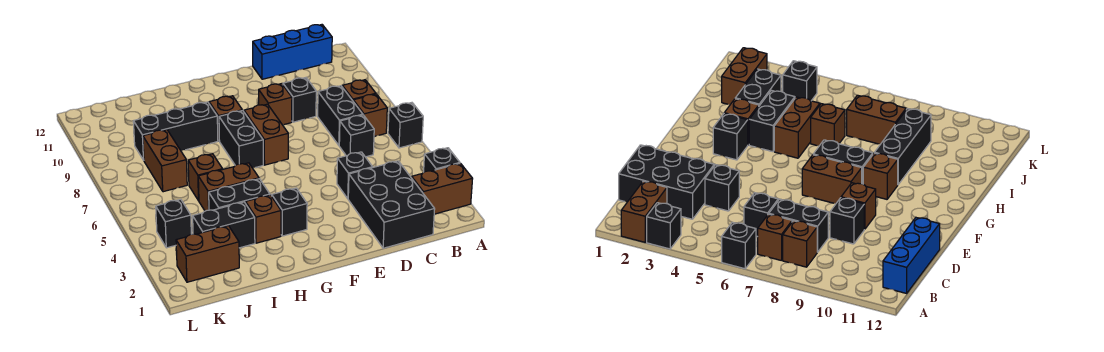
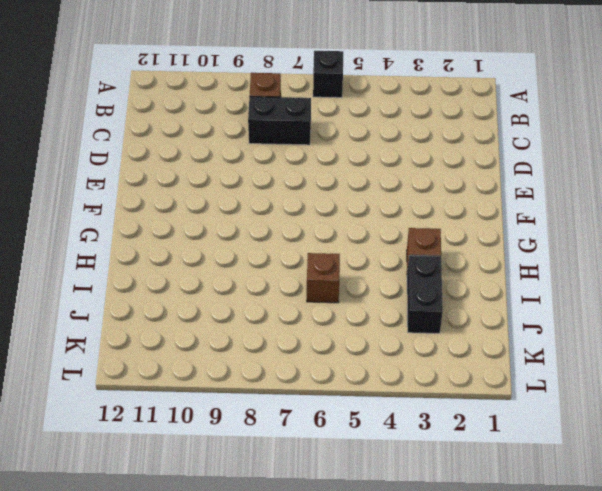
none -> brown 1x2 brick [412,163,473,214]
none -> black 1x1 brick [424,148,460,172]
none -> brown 1x1 brick [353,94,387,136]

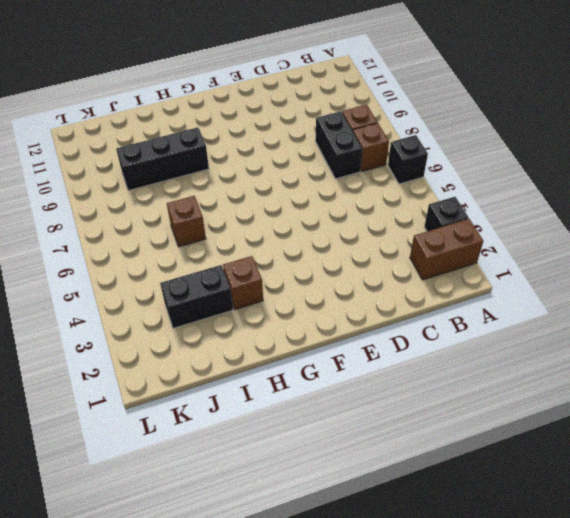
none -> blue 1x3 brick [253,25,332,79]
none -> black 2x3 brick [348,161,435,248]
none -> black 1x1 brick [339,115,374,157]

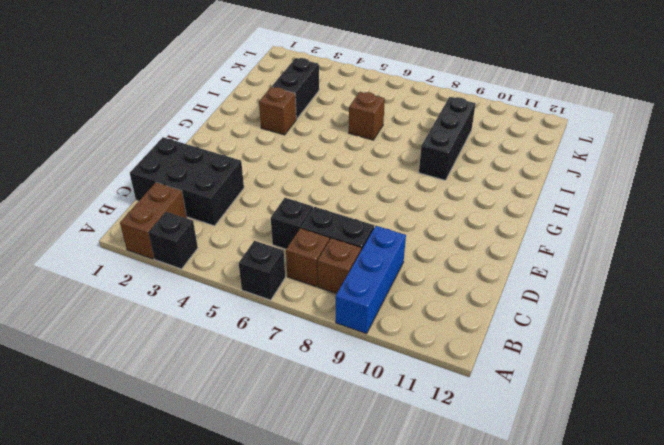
blue 1x3 brick [336,226,406,334] -> blue 1x3 brick moved to [253,25,332,79]
none -> black 1x1 brick [337,152,373,199]
none -> black 1x1 brick [283,78,316,122]
none -> brown 1x1 brick [259,84,292,125]

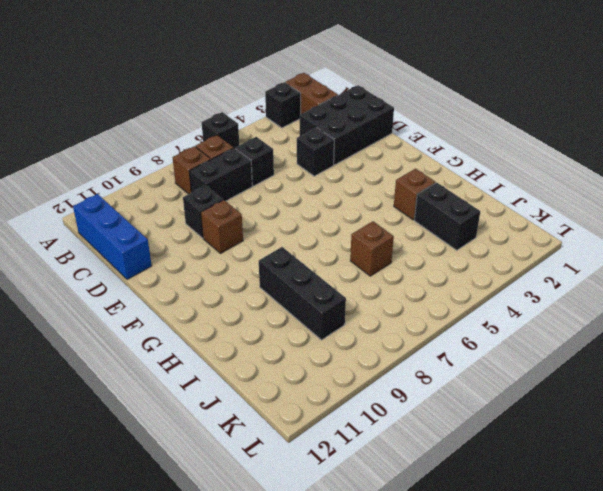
none -> brown 1x2 brick [244,104,288,165]
none -> black 1x1 brick [272,188,307,236]
none -> black 1x2 brick [219,110,263,168]

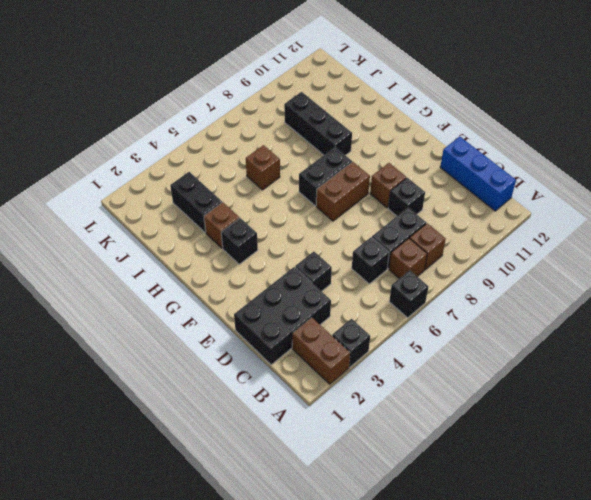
none -> brown 1x1 brick [209,96,242,141]
none -> black 1x2 brick [209,179,270,210]
none -> brown 1x2 brick [198,163,259,211]

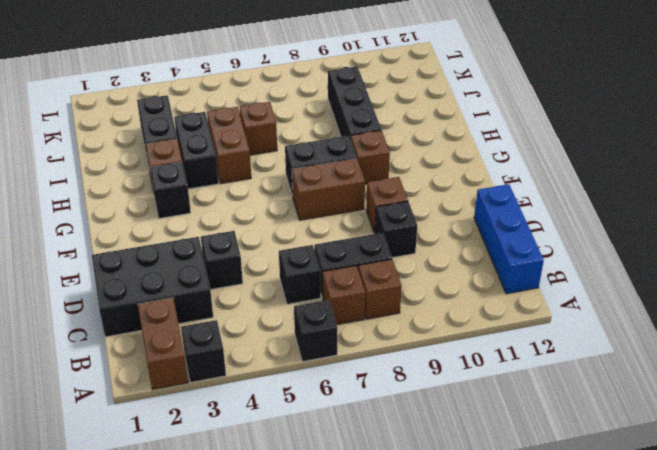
none -> brown 1x2 brick [176,226,239,282]
none -> brown 1x2 brick [143,130,187,192]
none -> black 1x1 brick [156,199,191,248]

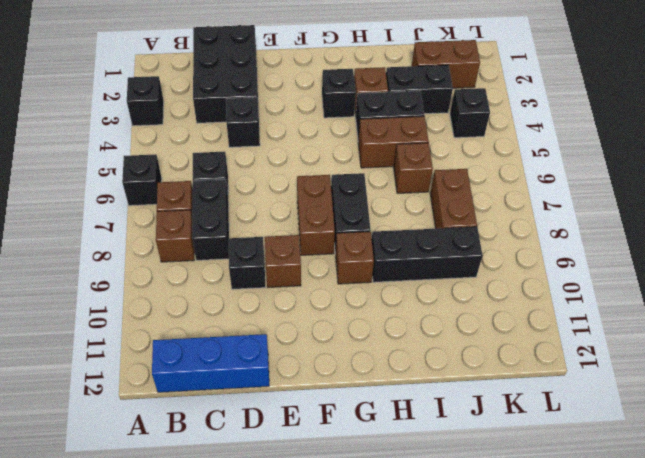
none -> brown 1x2 brick [412,163,473,214]

